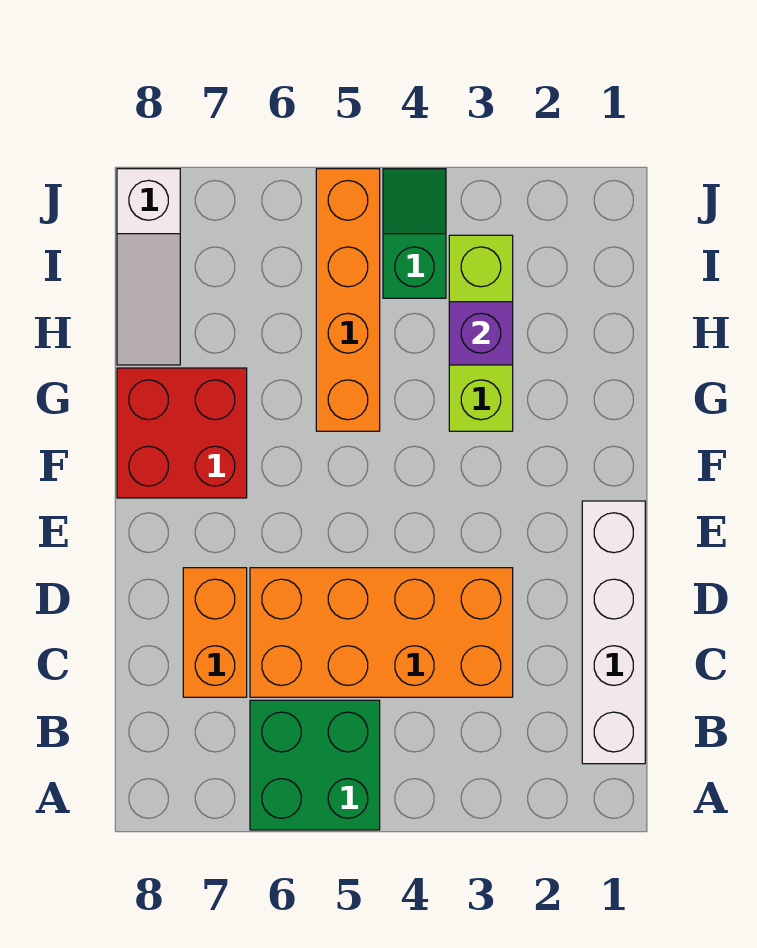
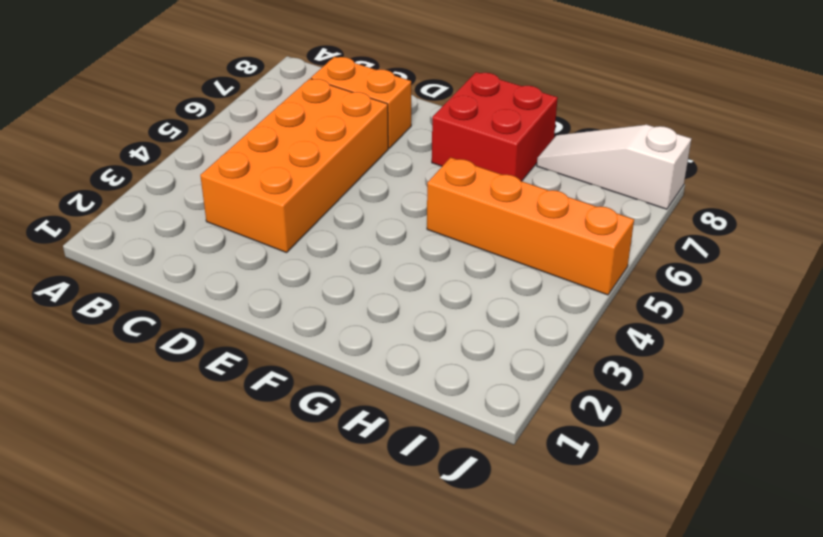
none -> green 2x2 brick [250,700,380,830]
none -> white 1x4 brick [582,501,645,764]

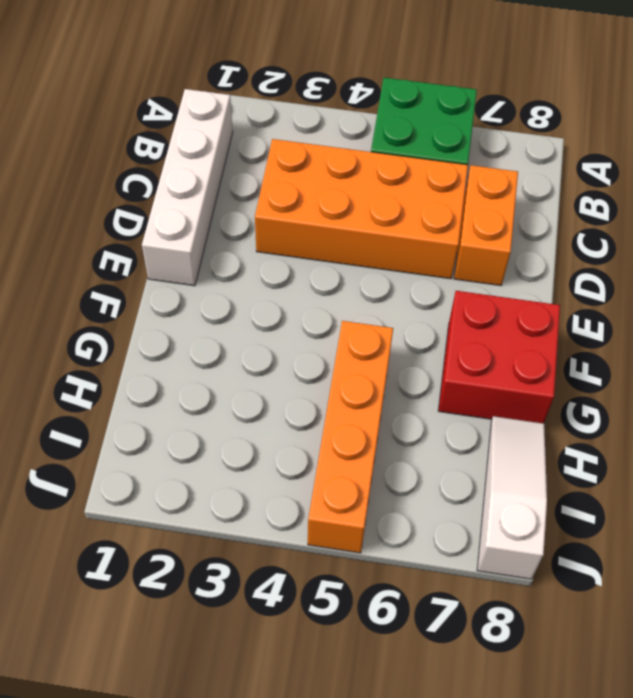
none -> lime 1x3 brick [449,235,513,431]
none -> green 1x2 slope [383,169,446,298]

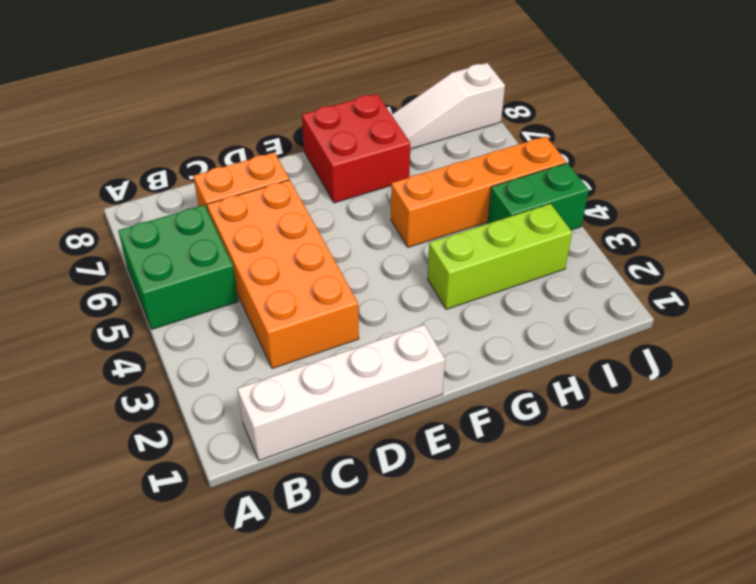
green 1x2 brick [487,163,589,230] -> green 1x2 slope [383,169,446,298]
none -> purple 1x1 brick [449,302,513,365]

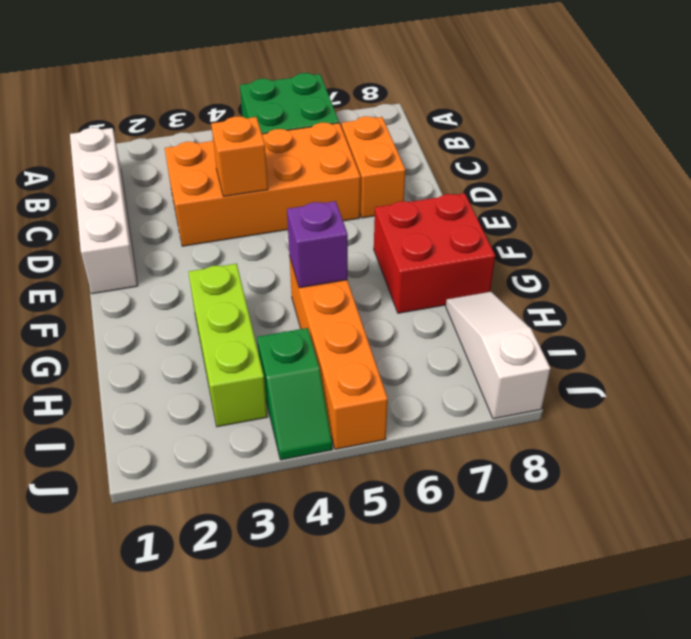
orange 1x1 brick [211,117,268,197] -> none
purple 1x1 brick [287,201,348,288] -> purple 1x1 brick moved to [449,302,513,365]

